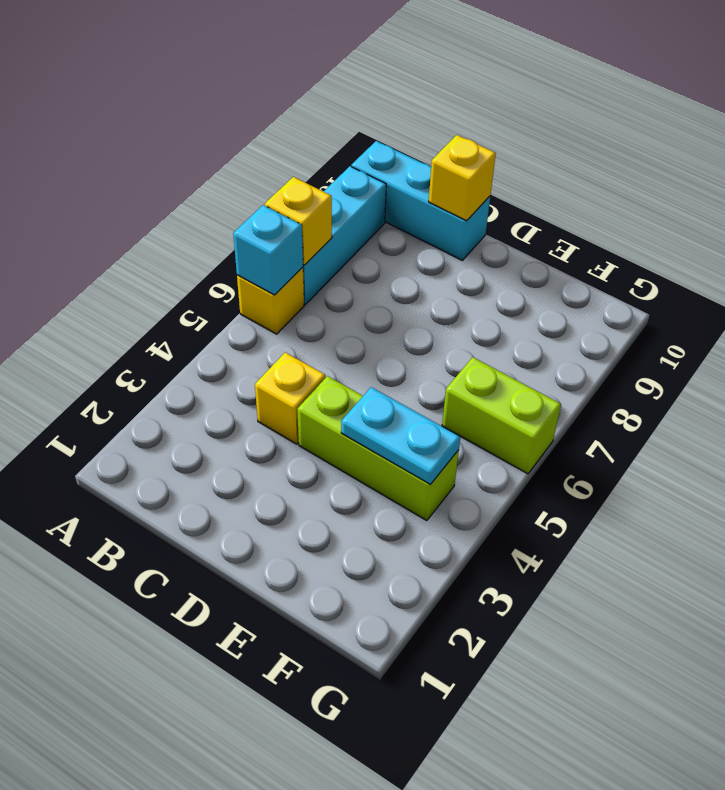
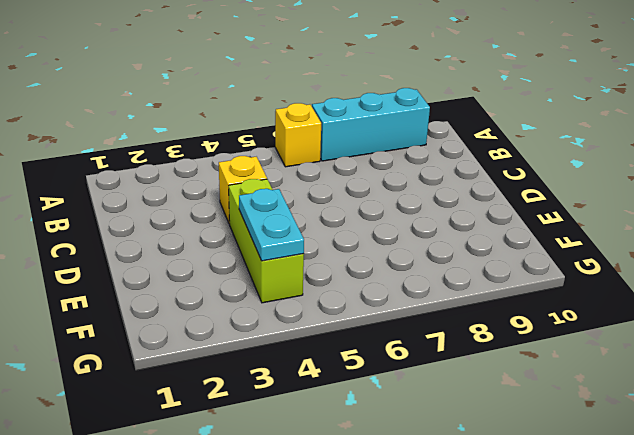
none -> cyan 1x3 brick [351,141,490,260]
none -> lime 1x2 brick [442,357,561,474]

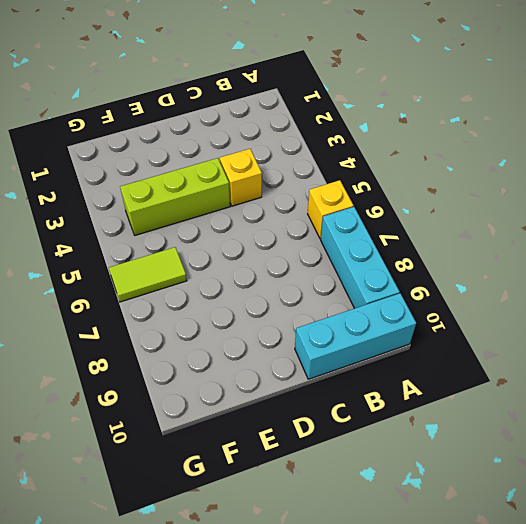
lime 1x2 tile [109,247,187,302] -> lime 1x2 brick [442,357,561,474]
none -> cyan 1x1 brick [233,205,303,295]
none -> yellow 1x1 brick [265,177,332,265]

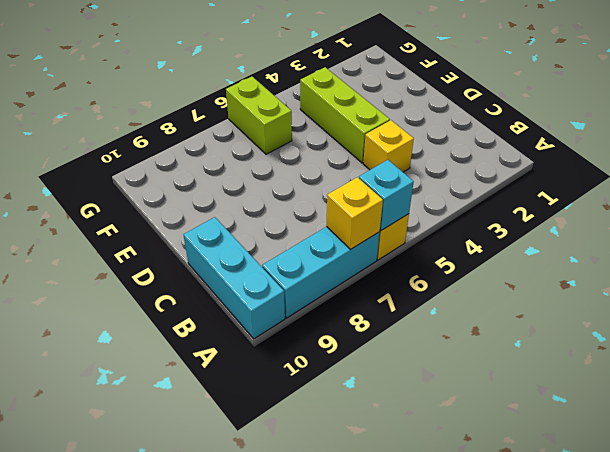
none -> yellow 1x1 brick [429,135,496,221]
none -> cyan 1x2 plate [341,387,460,484]

